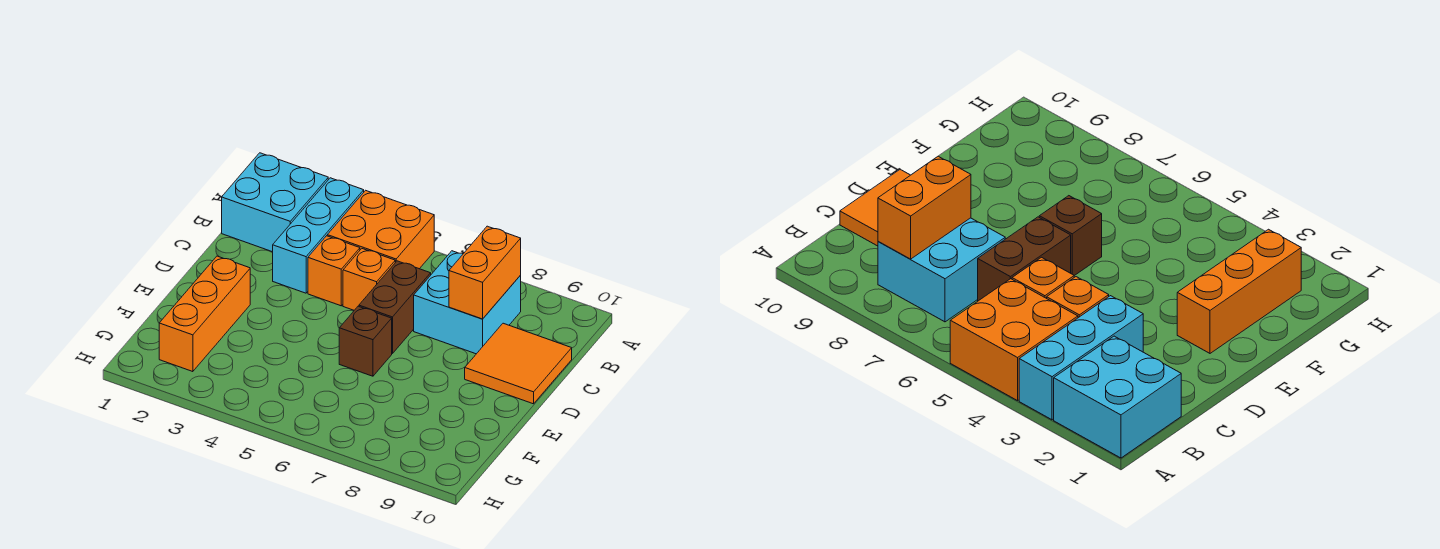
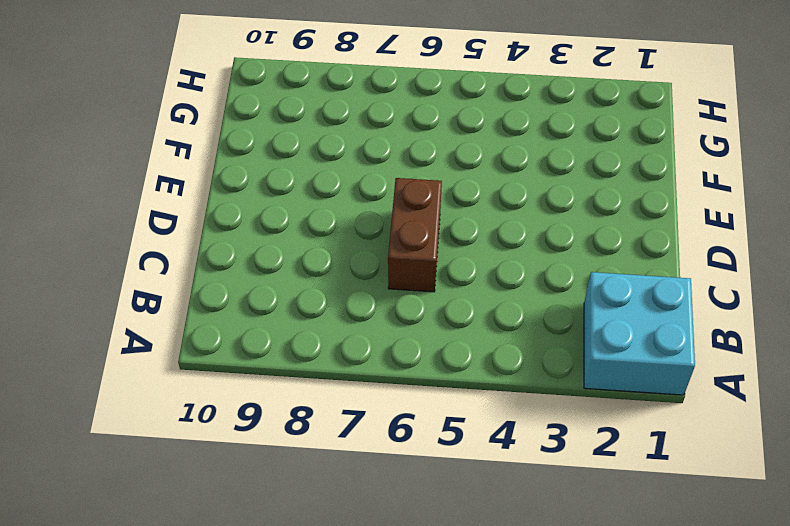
none -> cyan 1x3 brick [273,178,364,293]
none -> orange 2x2 brick [327,190,434,269]

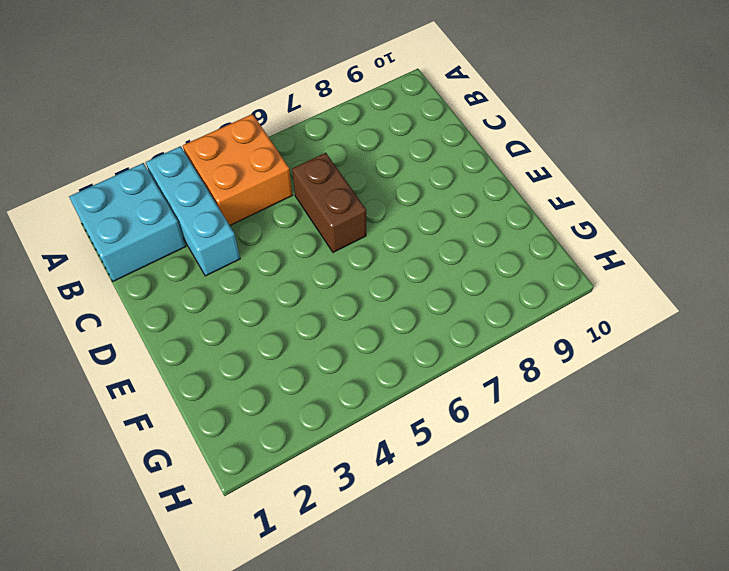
none -> cyan 2x2 brick [414,251,521,354]
none -> orange 1x1 brick [308,236,360,306]

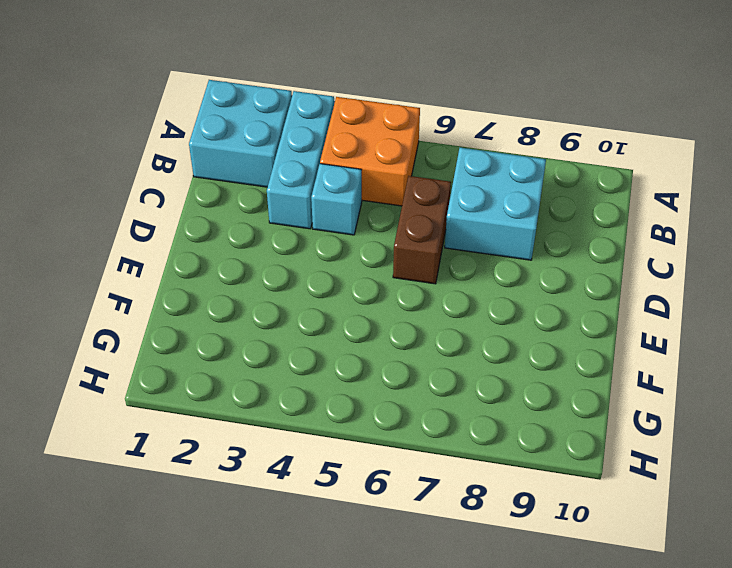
cyan 1x1 brick [311,164,362,235] -> orange 1x1 brick [308,236,360,306]
none -> orange 1x1 brick [343,249,395,310]
none -> orange 2x2 tile [465,323,572,404]

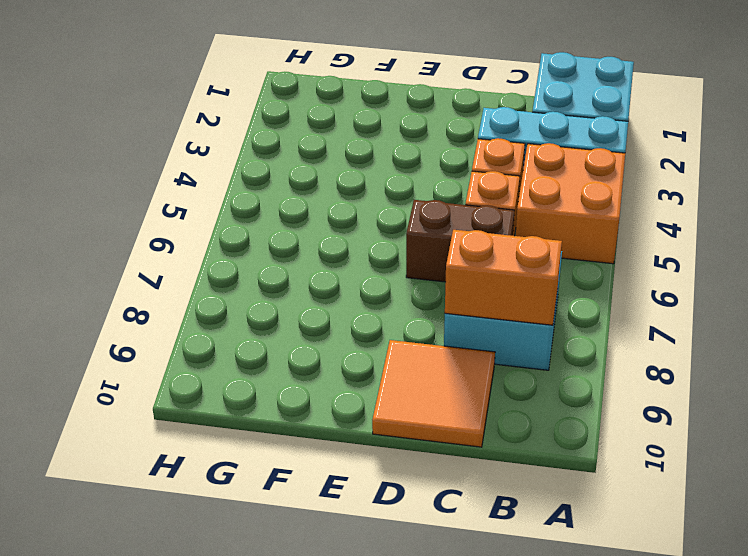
none -> orange 1x3 brick [159,256,250,372]
none -> brown 1x1 brick [339,306,392,376]

